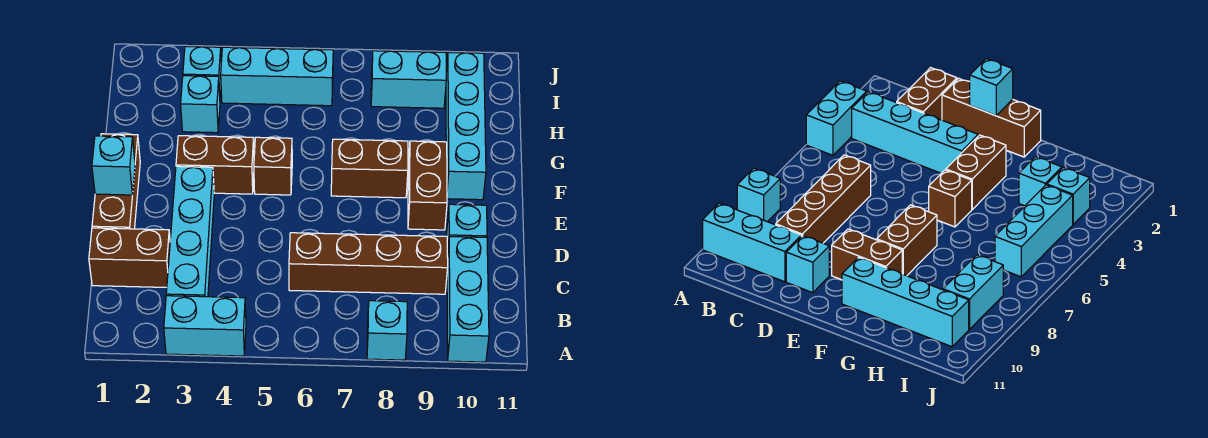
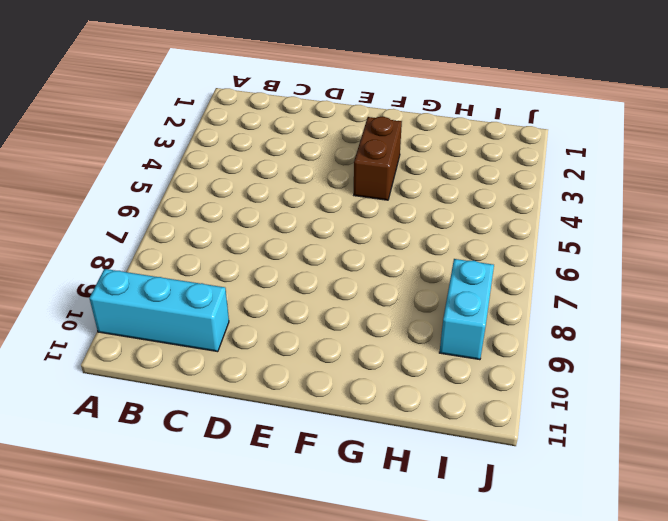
none -> cyan 1x2 brick [164,296,246,356]
none -> cyan 1x1 brick [367,301,407,360]
none -> cyan 1x4 brick [166,166,214,297]

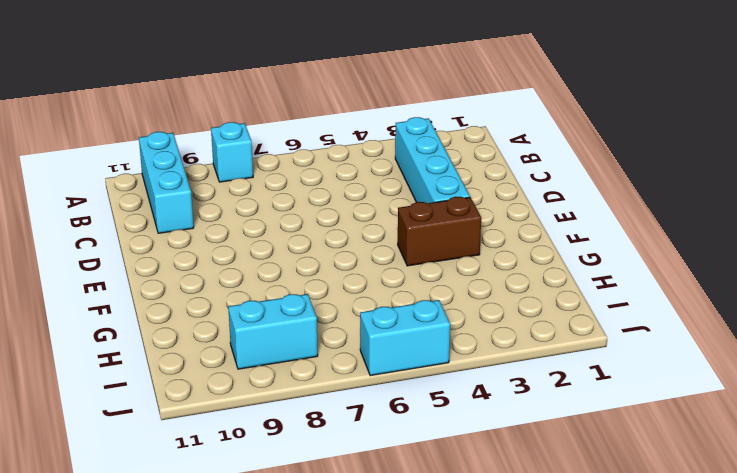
cyan 1x2 brick [360,300,450,376] -> cyan 1x2 brick moved to [164,296,246,356]
none -> brown 1x2 brick [89,228,170,287]
none -> brown 1x4 brick [289,233,448,294]
none -> brown 1x3 brick [92,134,140,229]

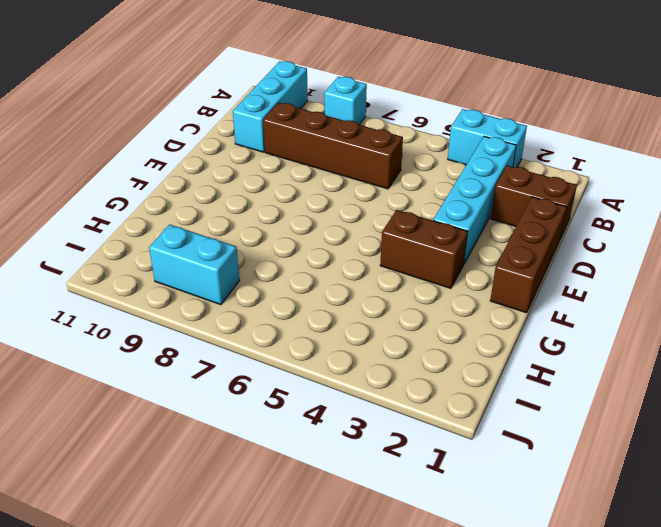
none -> cyan 1x1 brick [447,204,487,257]
none -> brown 1x2 brick [408,141,447,230]
none -> brown 1x1 brick [254,137,292,195]

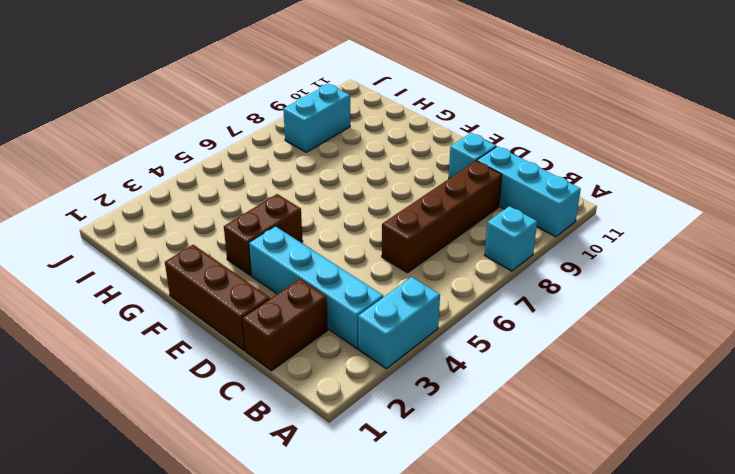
none -> brown 1x2 brick [408,141,447,230]
none -> brown 1x1 brick [254,137,292,195]
none -> brown 1x2 brick [331,139,408,198]

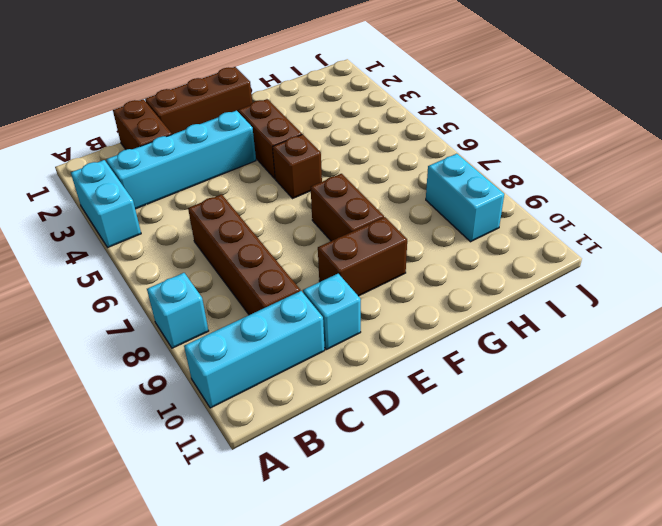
none -> cyan 1x4 brick [446,52,486,200]
none -> cyan 1x1 brick [181,76,220,133]
none -> cyan 1x1 brick [183,46,221,96]

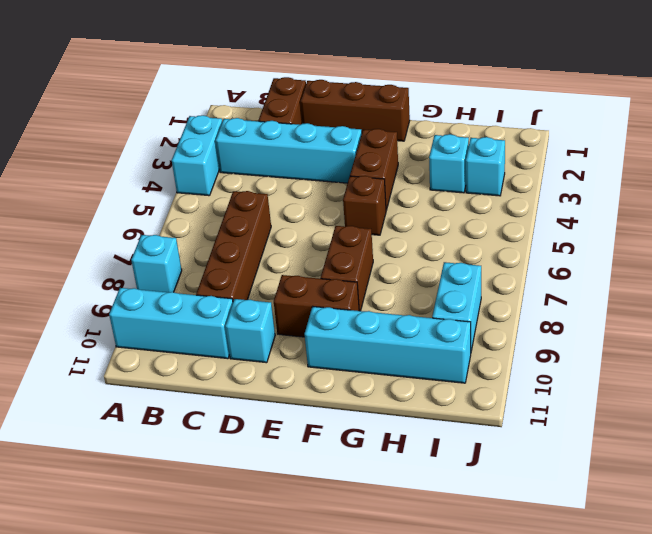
none -> cyan 1x3 brick [221,47,333,106]
none -> cyan 1x1 brick [92,136,135,195]

